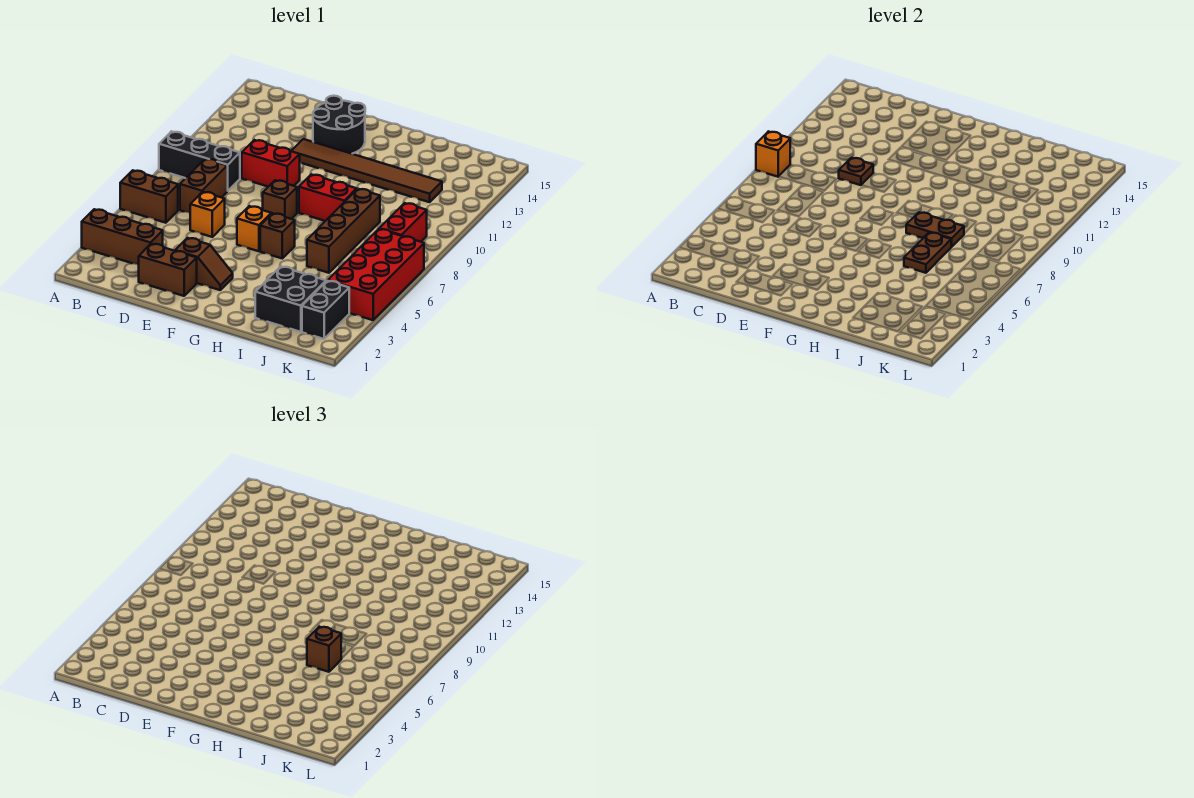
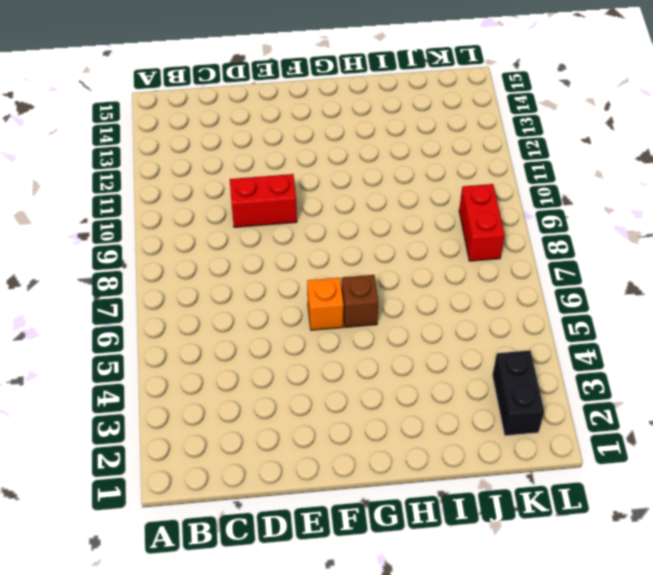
none -> brown 1x3 brick [82,209,163,265]
none -> brown 1x2 brick [120,170,178,223]
none -> black 1x3 brick [159,131,240,191]

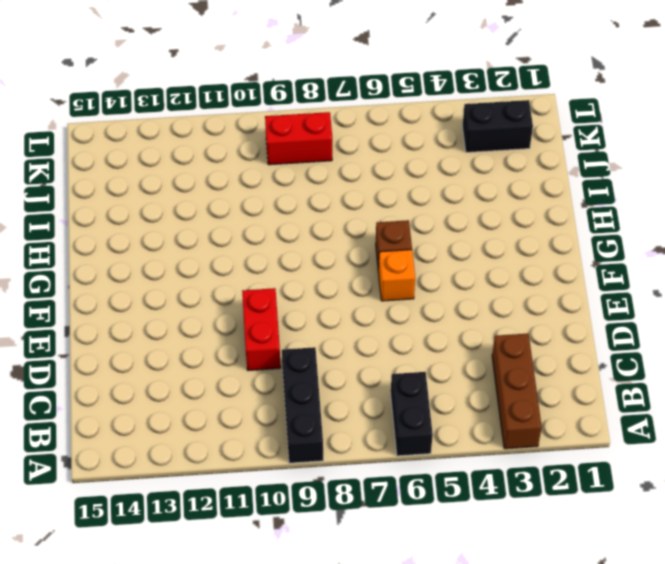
black 1x2 brick [391,372,433,456] -> brown 1x2 brick [120,170,178,223]
none -> brown 1x2 brick [180,159,227,213]
none -> brown 1x2 brick [139,244,197,296]
none -> orange 1x1 brick [190,192,225,237]

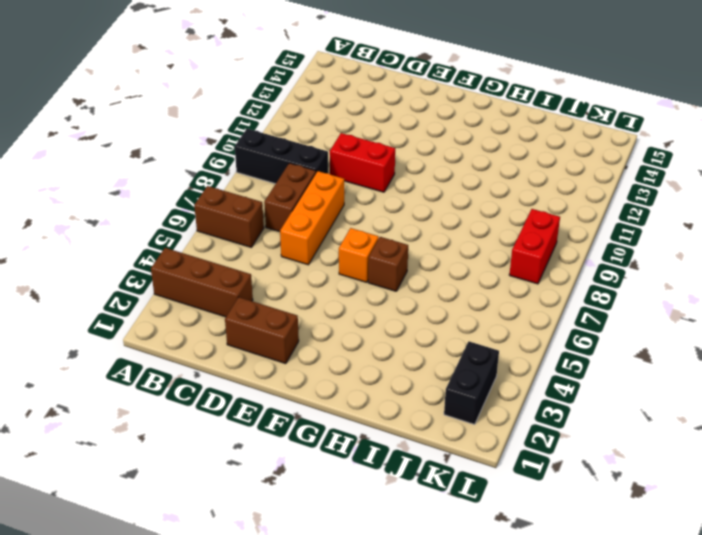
orange 1x3 brick [280,171,344,265] -> orange 1x1 brick [190,192,225,237]
none -> brown 1x2 slope [175,238,233,290]
none -> brown 1x6 tile [292,139,442,202]
none -> black 2x2 round brick [313,96,365,154]

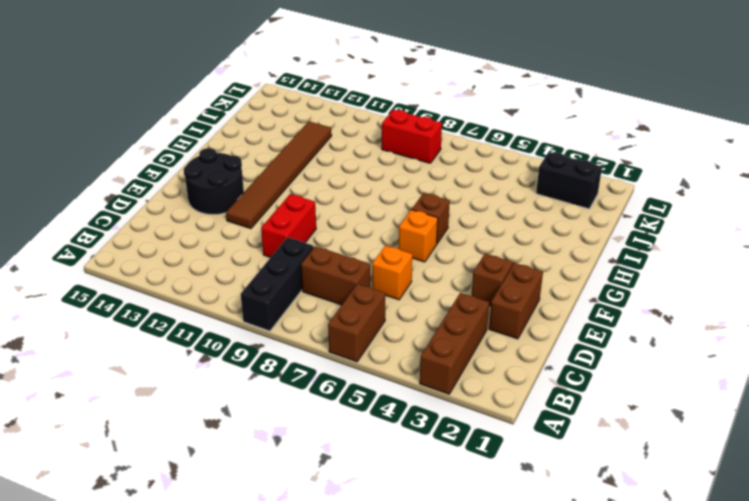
none -> brown 1x1 brick [263,180,297,219]
none -> red 1x2 brick [299,174,357,221]
none -> black 2x2 brick [255,266,326,332]

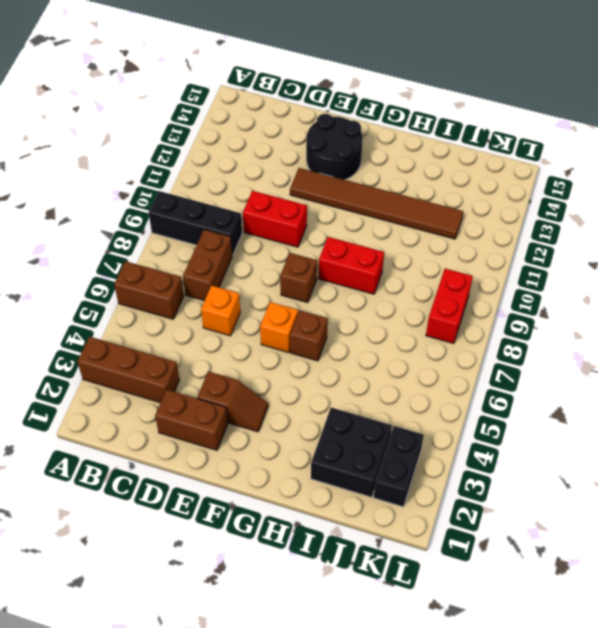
none -> brown 1x4 brick [307,189,380,273]
none -> red 2x4 brick [328,229,424,320]
none -> orange 1x1 brick [756,131,790,177]

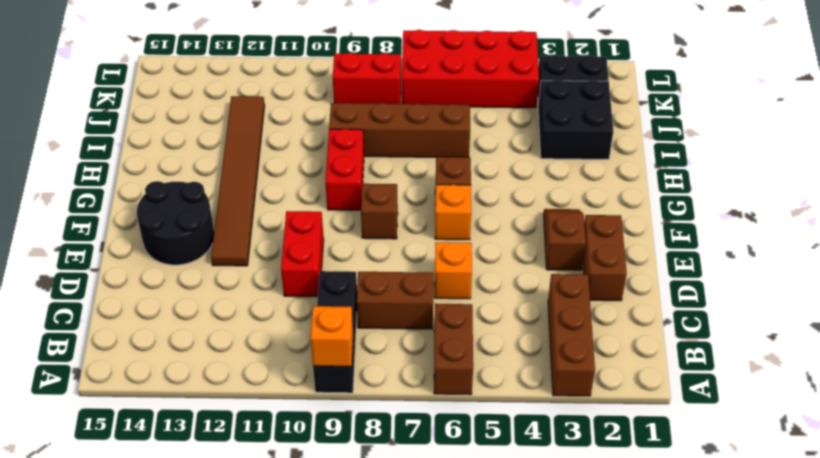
none -> brown 1x1 plate [839,158,873,185]
none -> brown 1x2 plate [906,212,964,247]
none -> brown 1x2 plate [904,232,951,273]

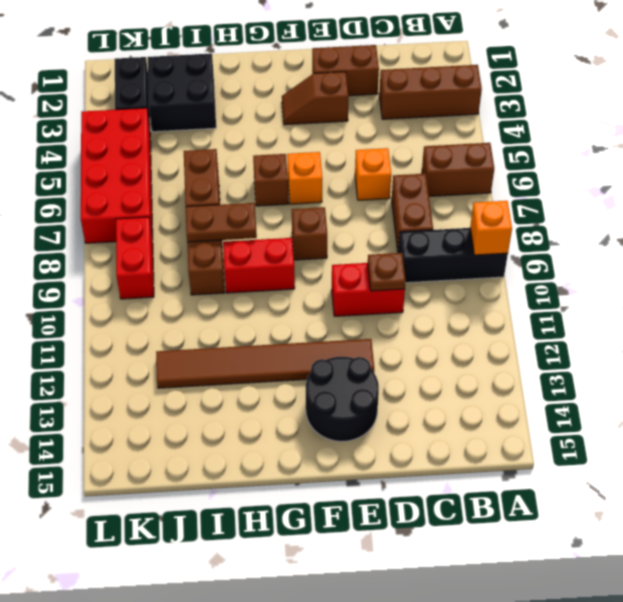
none -> brown 1x1 brick [307,627,341,672]

